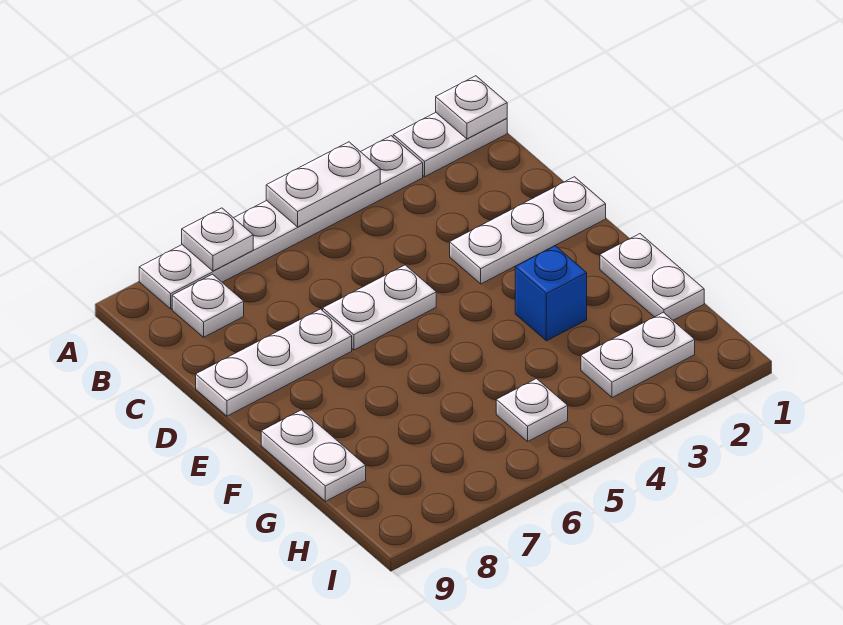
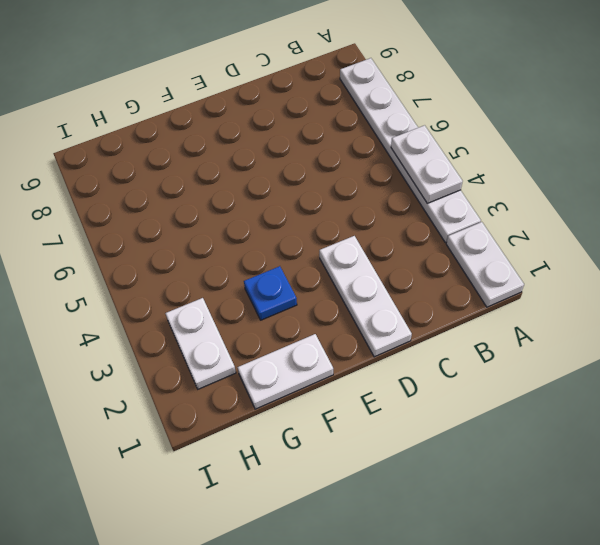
blue 1x1 plate [244,266,297,320] -> blue 1x1 brick [515,246,587,341]
none -> white 1x1 plate [172,274,244,337]
none -> white 1x2 plate [323,265,436,350]
none -> white 1x3 plate [196,309,352,416]

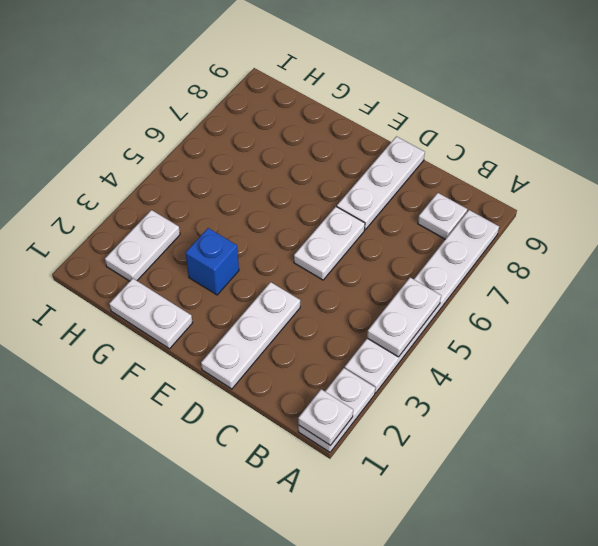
none -> white 1x2 plate [261,410,366,501]
none -> white 1x1 plate [496,379,568,442]
none -> white 1x1 plate [182,208,253,271]

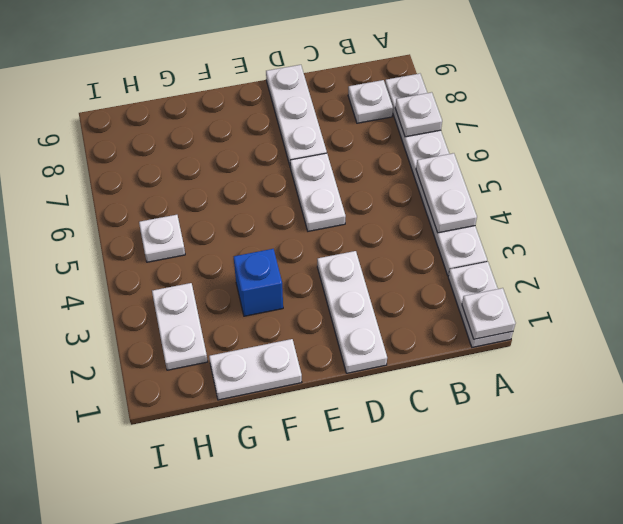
none -> white 1x2 plate [261,410,366,501]

